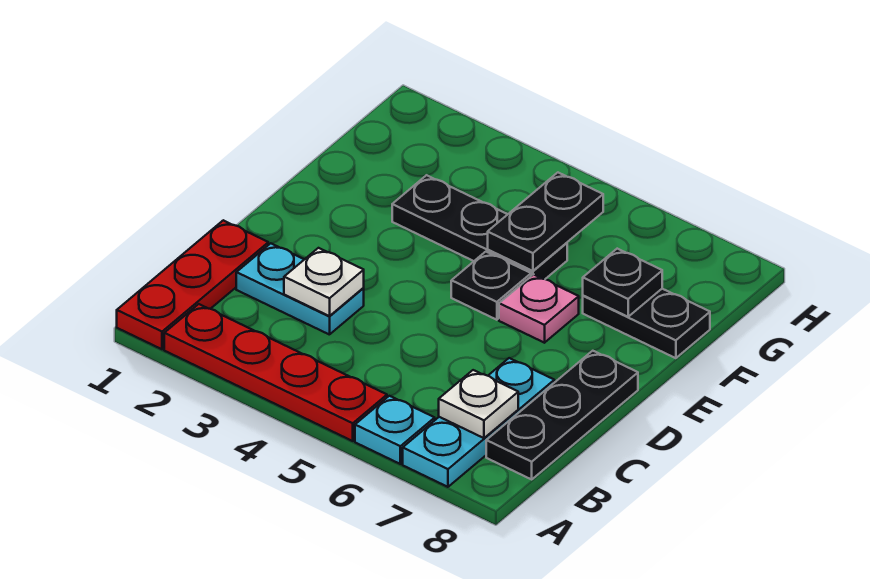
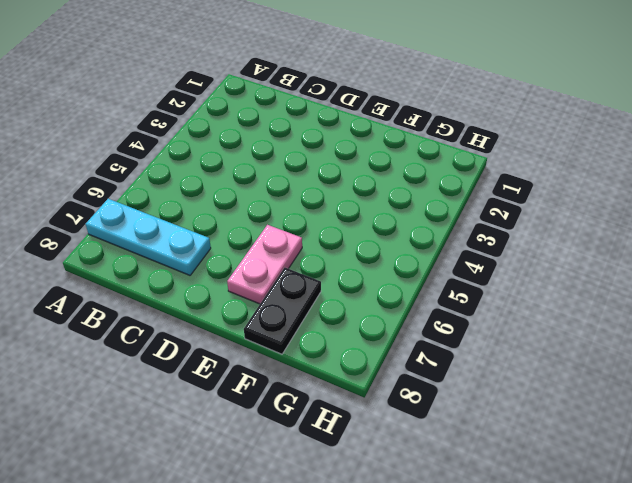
pink 1x2 plate [227,225,302,304] -> pink 1x1 plate [499,274,579,343]
none -> red 1x3 plate [117,220,268,349]
none -> red 1x4 plate [164,304,387,441]
none -> cyan 1x1 plate [355,396,435,464]

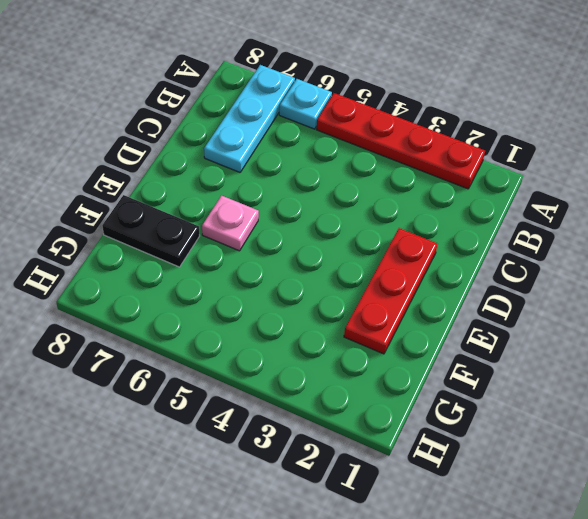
red 1x3 plate [344,228,437,354] -> red 1x3 plate moved to [117,220,268,349]
none -> black 1x3 plate [486,351,638,479]
none -> cyan 1x2 plate [236,243,364,335]
none -> black 1x1 plate [451,252,531,320]

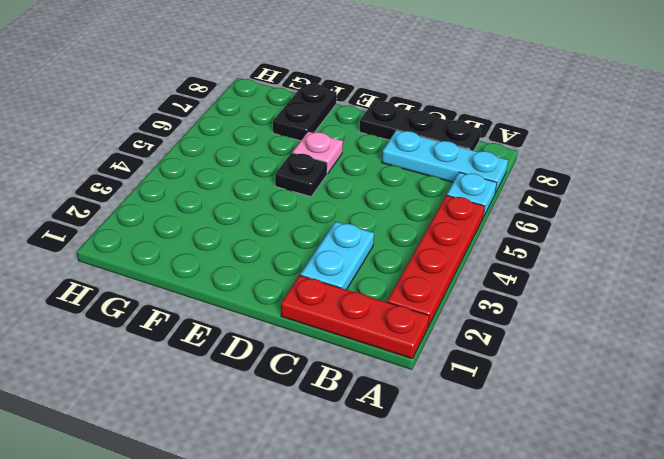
none -> black 1x3 plate [392,175,567,279]
none -> white 1x1 plate [439,370,518,438]
none -> white 1x1 plate [284,248,364,316]

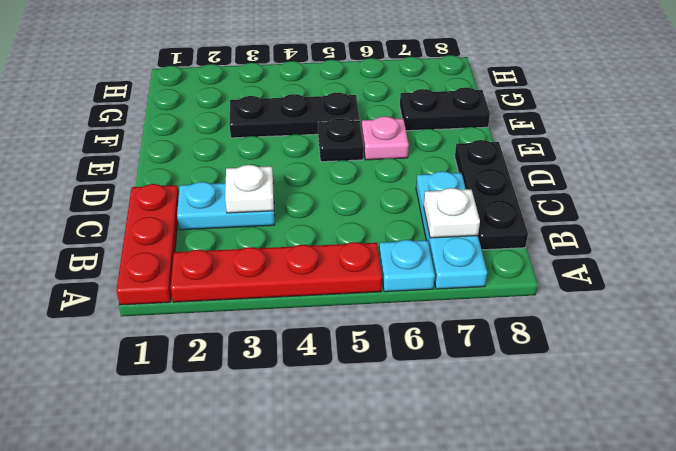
none -> black 1x2 plate [488,173,603,271]
none -> black 1x1 plate [583,249,662,317]

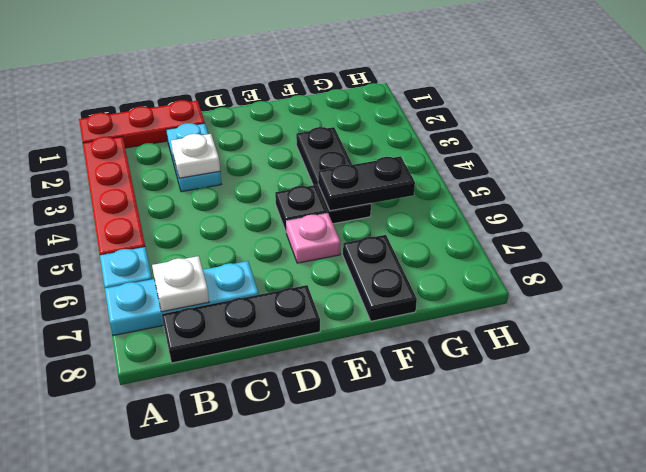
none -> black 1x1 plate [583,249,662,317]

